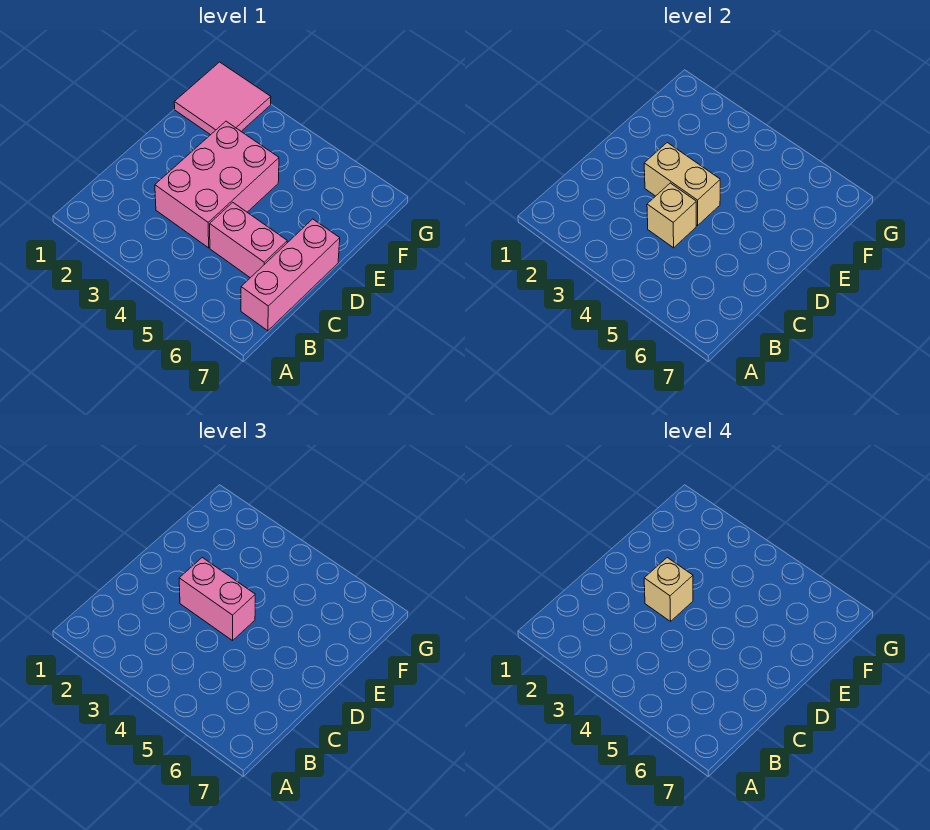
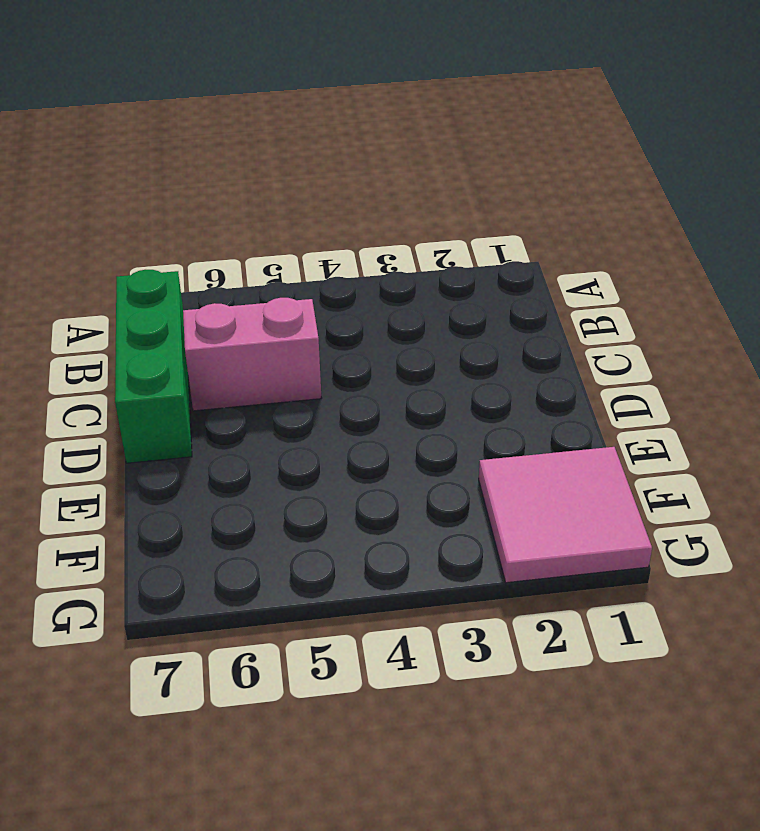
green 1x3 brick [115,270,192,463] -> pink 1x3 brick [241,219,340,331]
none -> pink 2x3 brick [155,121,279,248]
none -> tan 1x1 brick [647,183,696,248]

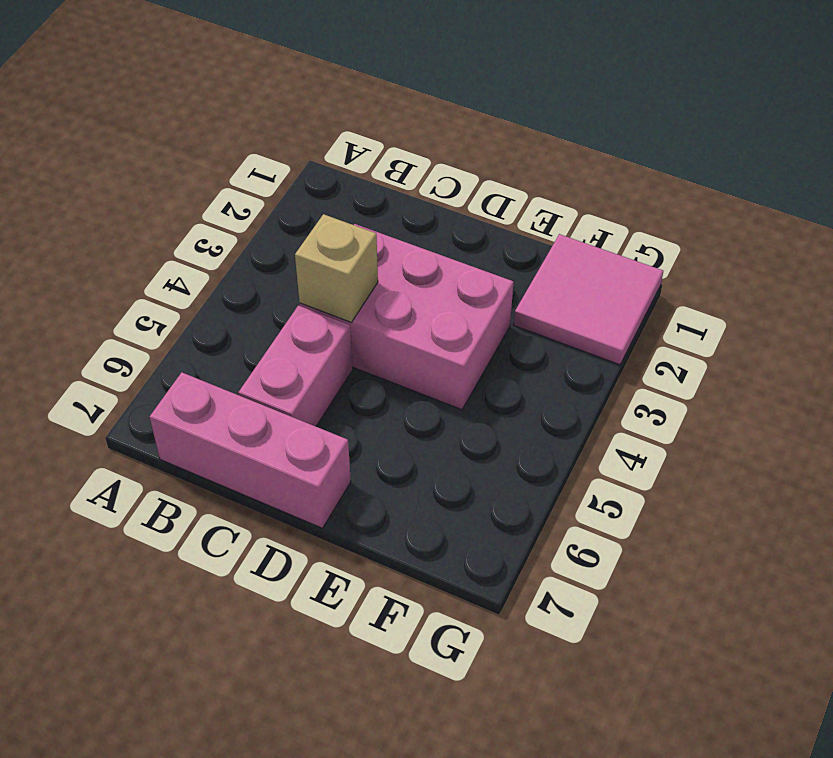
none -> tan 1x2 brick [644,143,720,226]
none -> pink 1x2 brick [179,558,255,641]

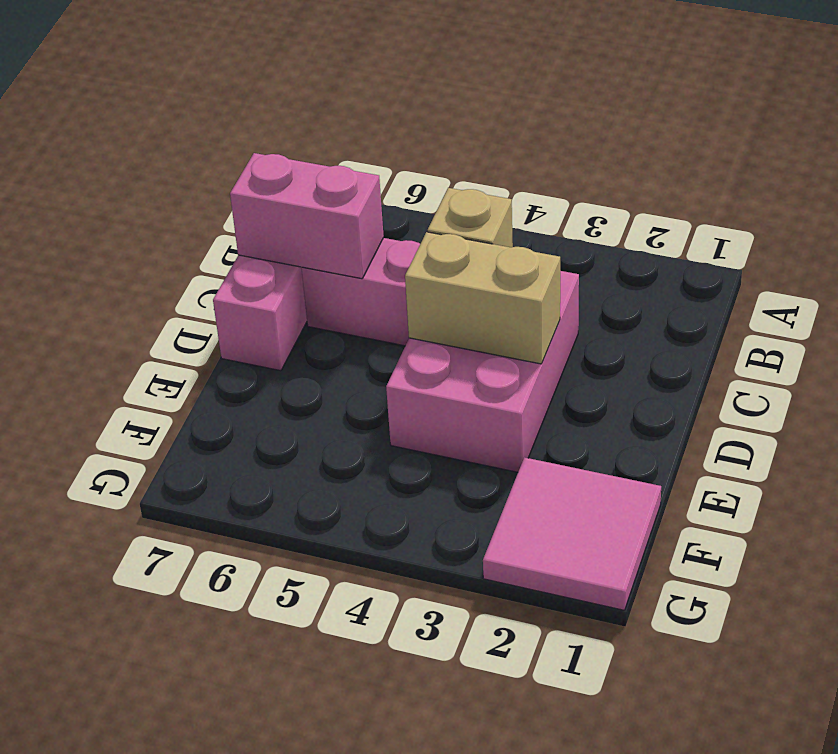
pink 1x2 brick [230,153,384,279] -> pink 1x2 brick moved to [179,558,255,641]
none -> tan 1x1 brick [644,558,693,621]

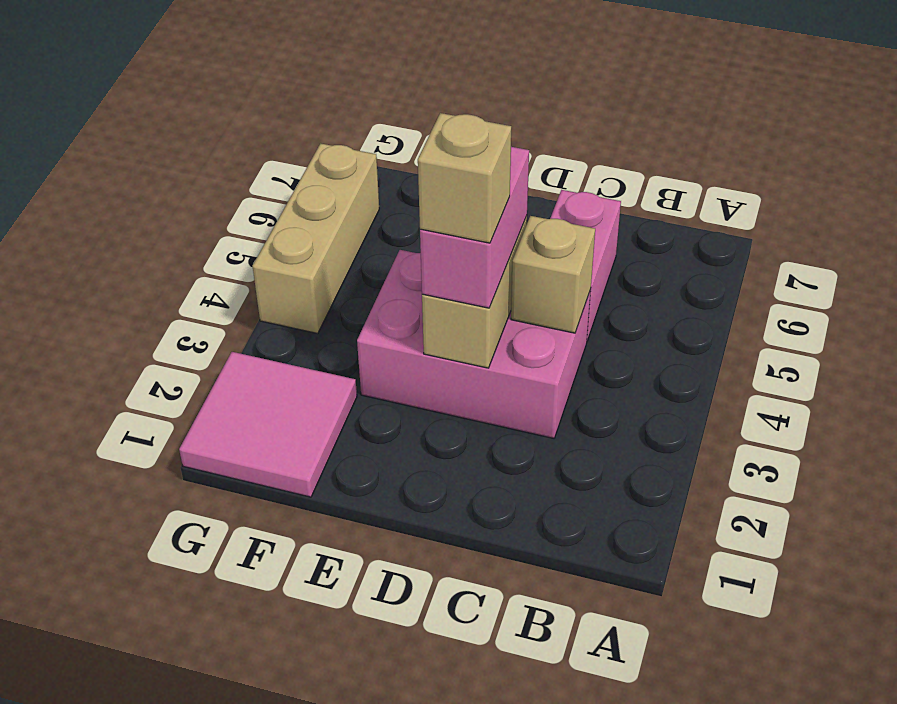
tan 1x3 brick [253,143,379,334] -> none
none -> pink 1x3 brick [241,219,340,331]

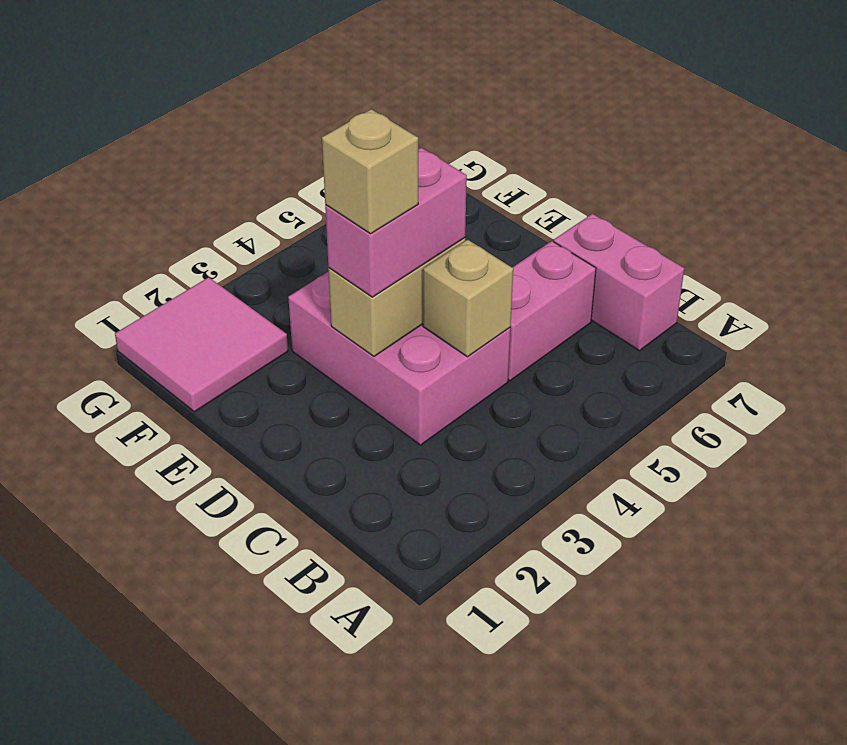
pink 1x2 brick [554,214,684,351] -> pink 1x3 brick [241,219,340,331]

